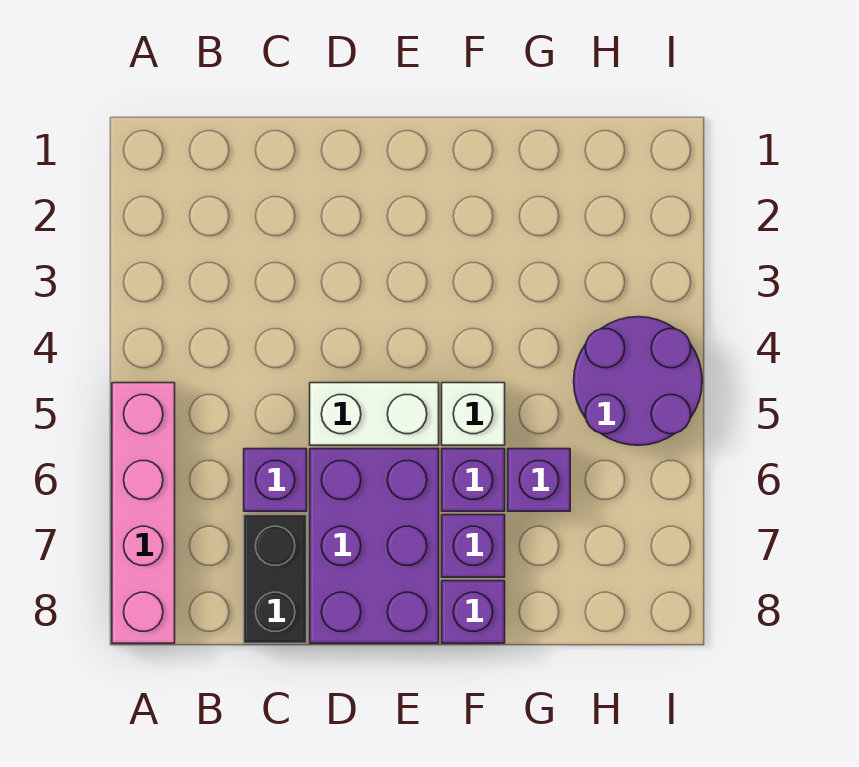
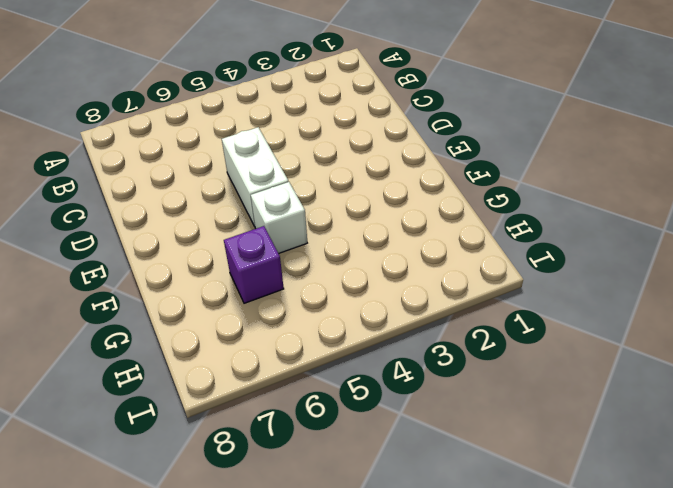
none -> pink 1x4 brick [112,383,175,643]
none -> purple 1x1 brick [244,449,307,511]

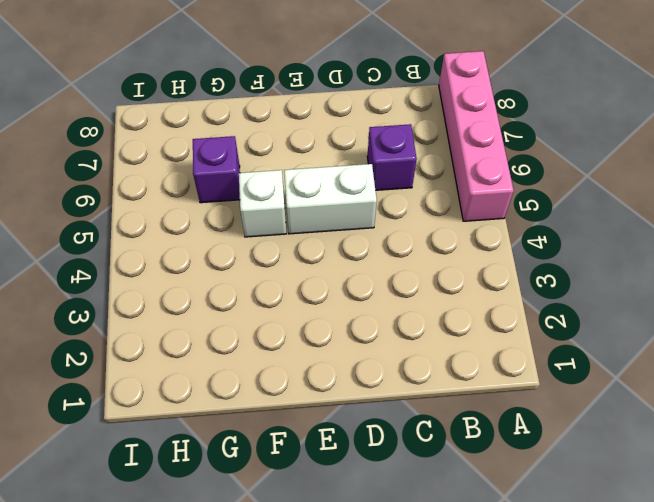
none -> black 1x2 brick [244,515,307,643]
none -> purple 2x3 brick [310,449,439,643]

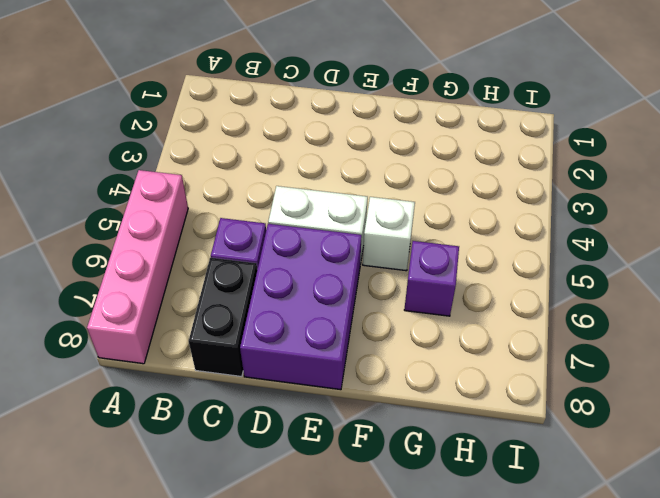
none -> purple 1x1 brick [442,449,505,511]
none -> purple 1x1 brick [442,515,505,577]

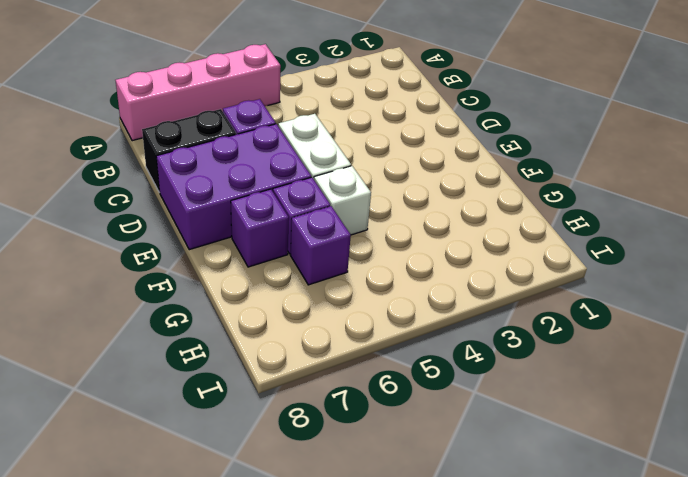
none -> purple 1x1 brick [442,581,505,643]
none -> purple 2x2 round brick [574,317,702,445]

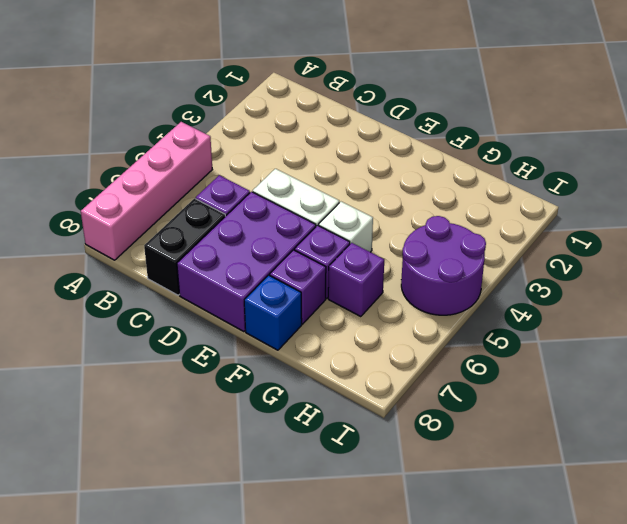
blue 1x1 brick [244,275,302,350] -> purple 1x1 brick [442,581,505,643]

